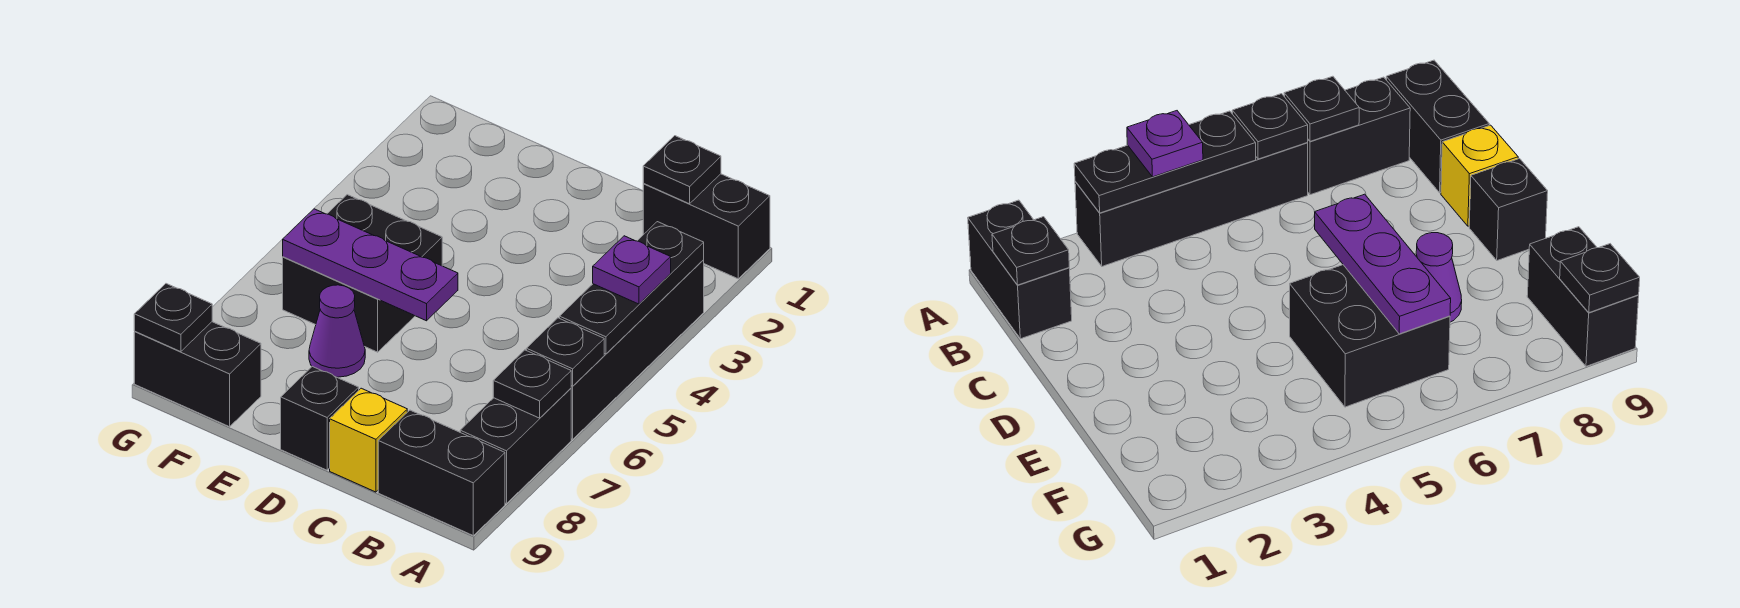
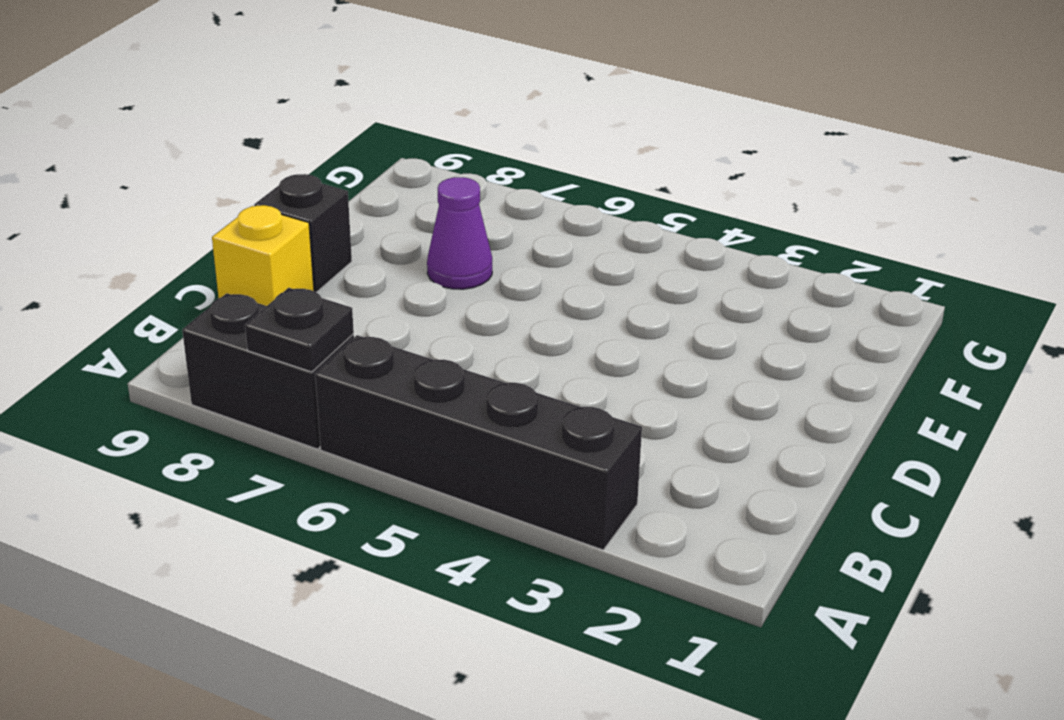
none -> black 1x2 brick [643,174,770,279]
none -> black 1x2 brick [378,410,505,535]
none -> black 2x2 brick [283,195,442,352]

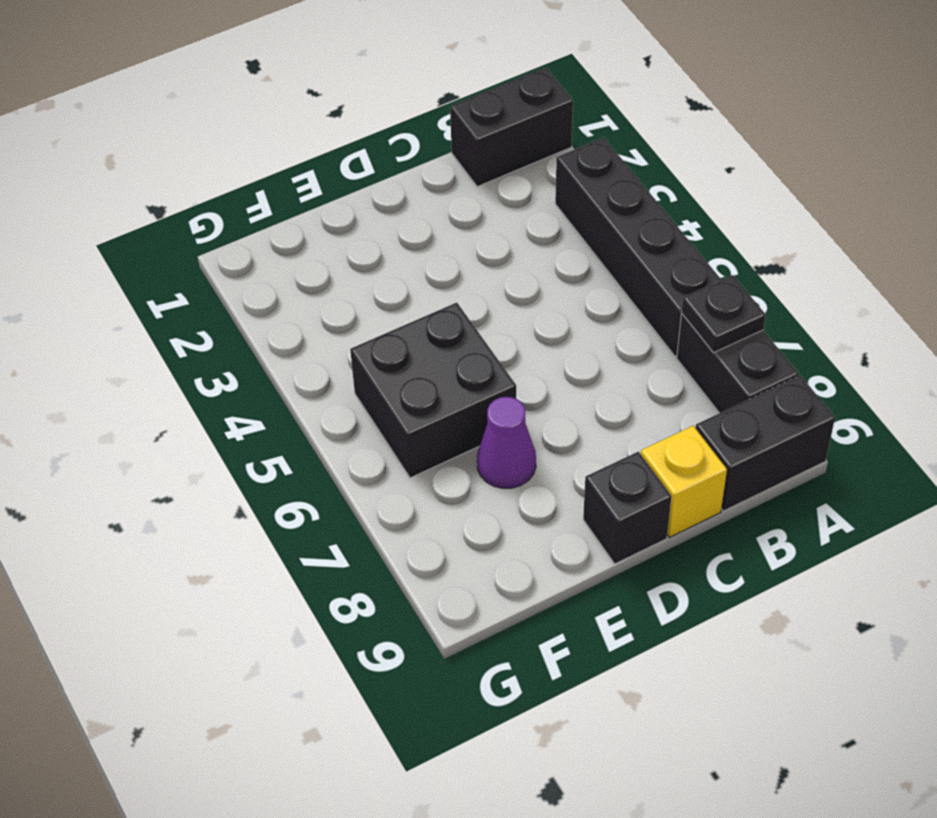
none -> black 1x2 brick [134,322,261,427]
none -> black 1x3 plate [560,222,704,354]
none -> black 1x1 plate [526,318,604,386]

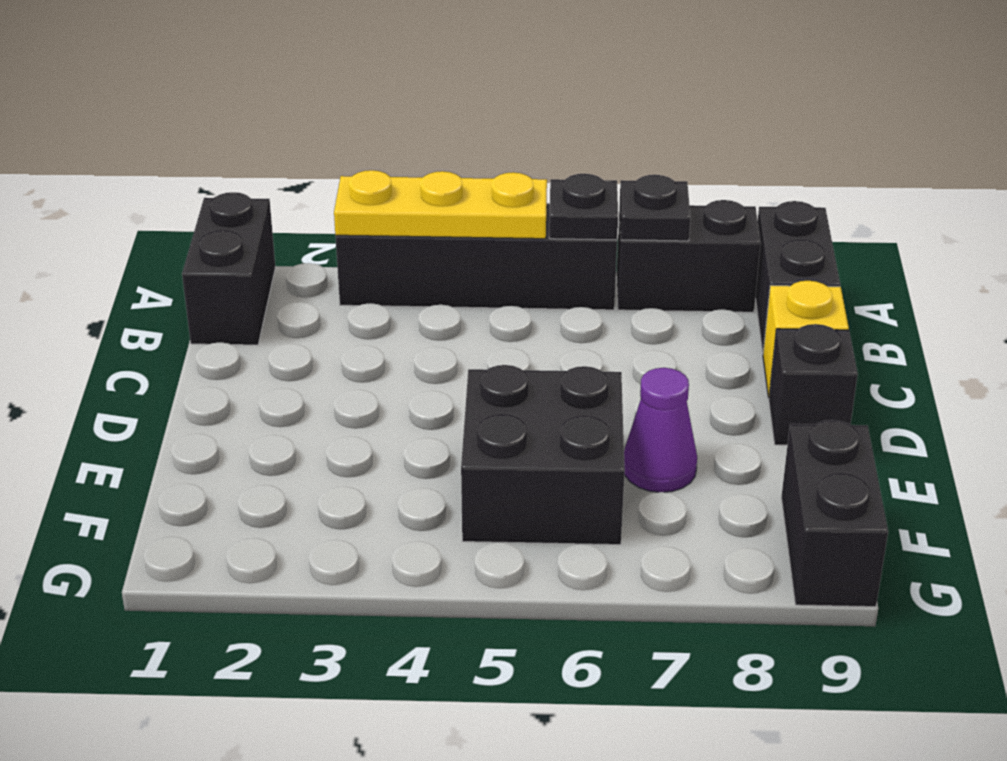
yellow 1x3 plate [334,170,547,239] -> black 1x3 plate [560,222,704,354]
none -> black 1x1 plate [643,136,721,204]
none -> purple 1x3 plate [283,209,458,321]
none -> black 1x1 plate [134,284,212,352]

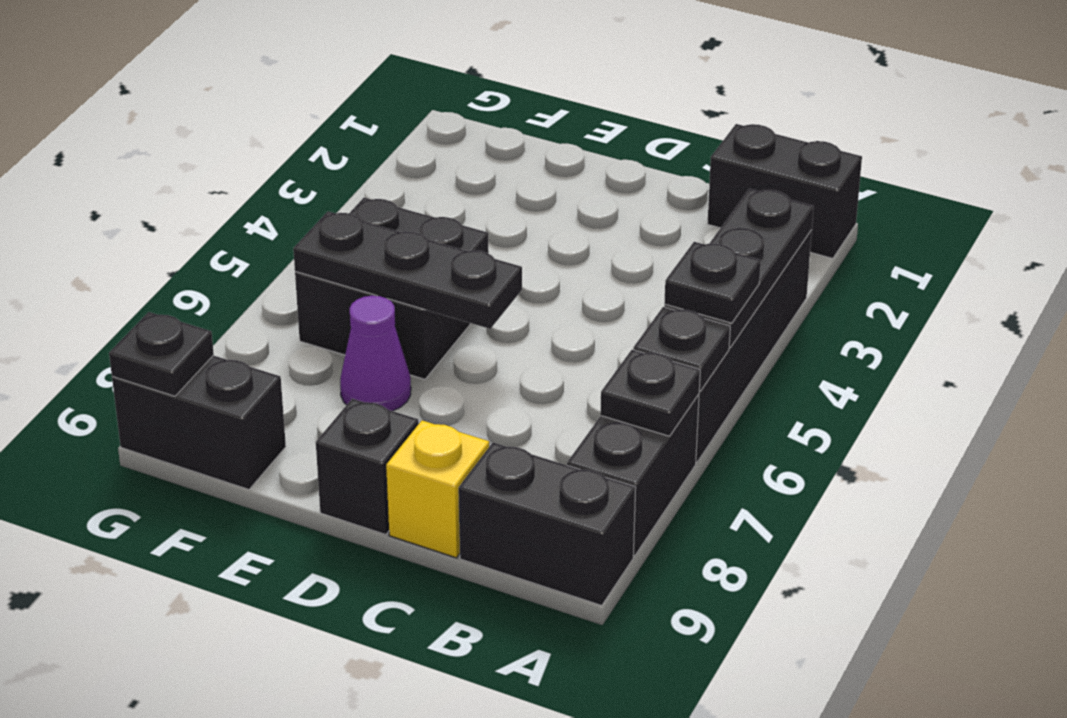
black 1x1 plate [664,242,761,323] -> black 1x1 plate moved to [643,136,721,204]
black 1x3 plate [293,211,522,329] -> purple 1x3 plate [283,209,458,321]
none -> purple 1x1 plate [593,236,671,304]

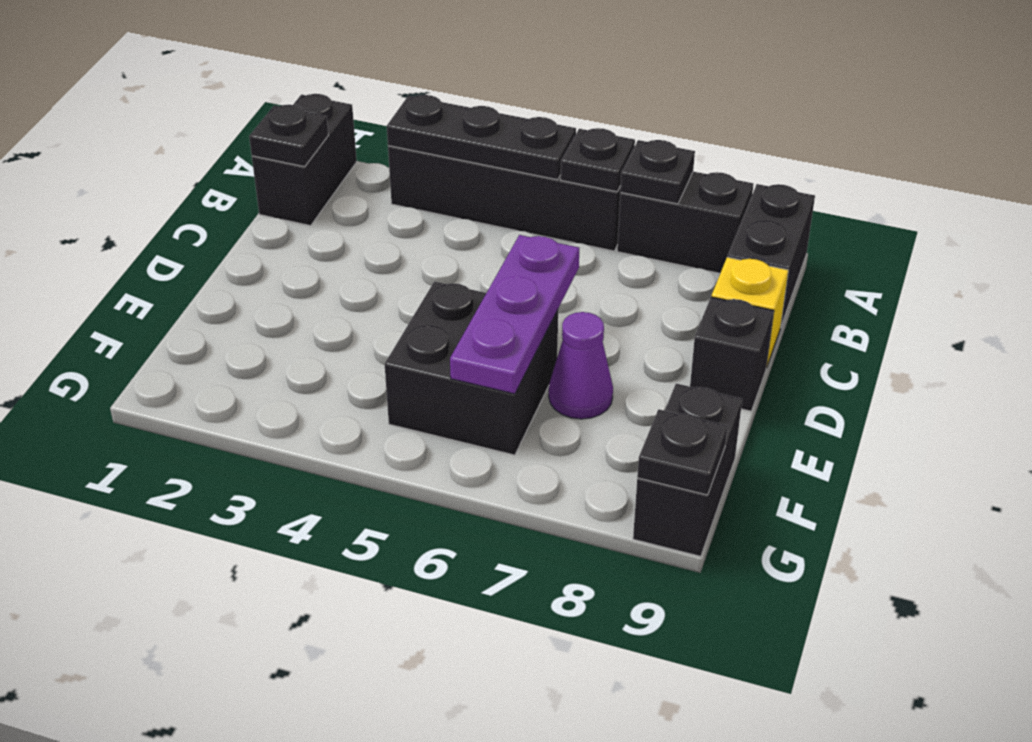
none -> purple 1x1 plate [593,236,671,304]

